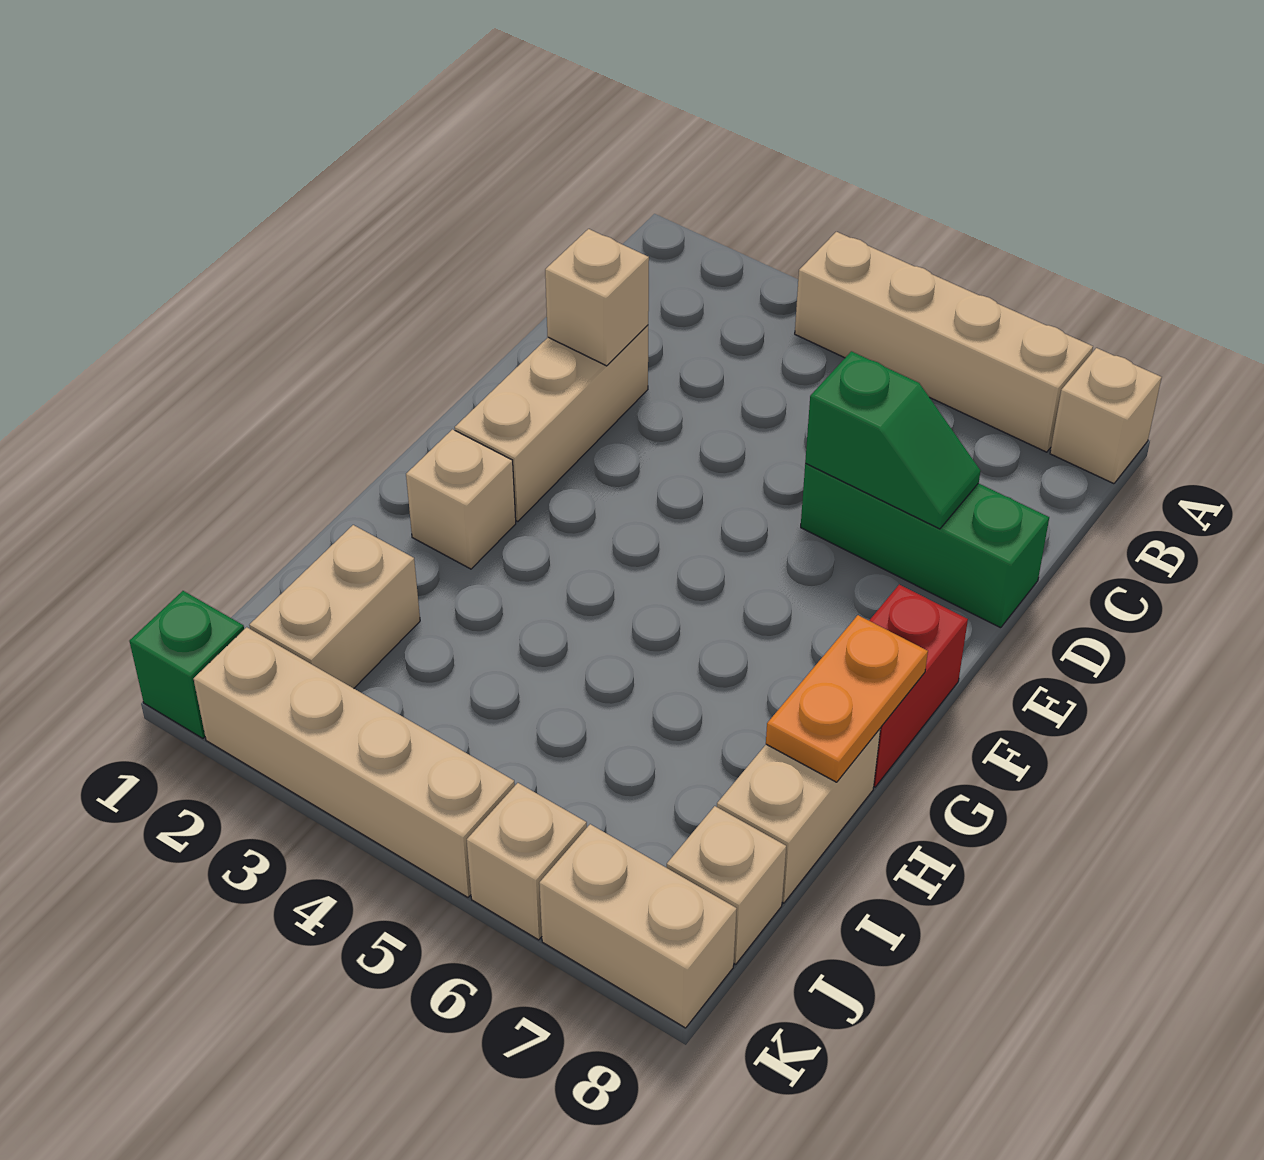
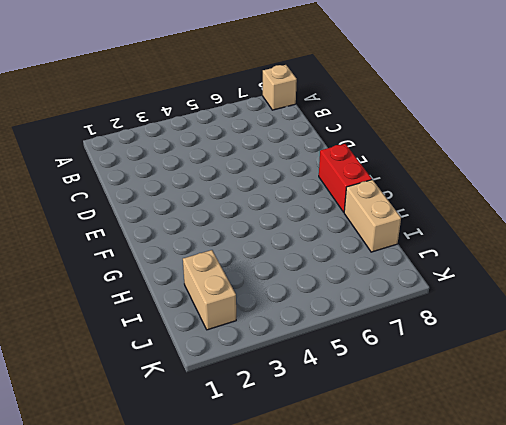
none -> tan 1x4 brick [795,232,1093,452]
none -> tan 1x3 brick [455,325,648,521]
none -> green 1x3 brick [801,463,1049,628]

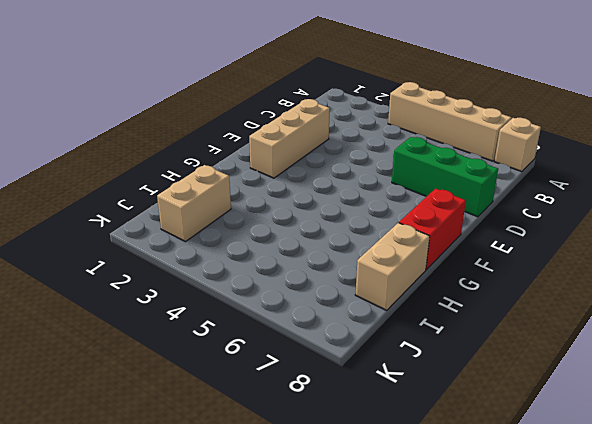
none -> tan 1x1 brick [406,429,516,569]
none -> tan 1x1 brick [667,806,786,964]
none -> green 1x1 brick [129,591,244,738]

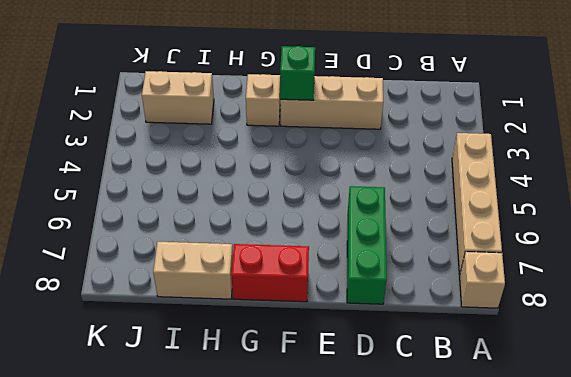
green 1x1 brick [280,46,315,100] -> green 1x1 brick moved to [129,591,244,738]
none -> tan 1x1 brick [667,806,786,964]
none -> tan 1x4 brick [194,627,515,897]
none -> tan 1x1 brick [467,783,587,940]

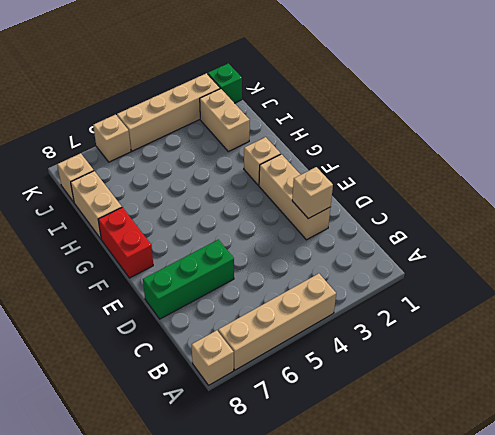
none -> tan 1x2 brick [539,824,737,1028]
none -> green 1x2 slope [805,351,981,529]
none -> orange 1x2 plate [766,615,928,782]

